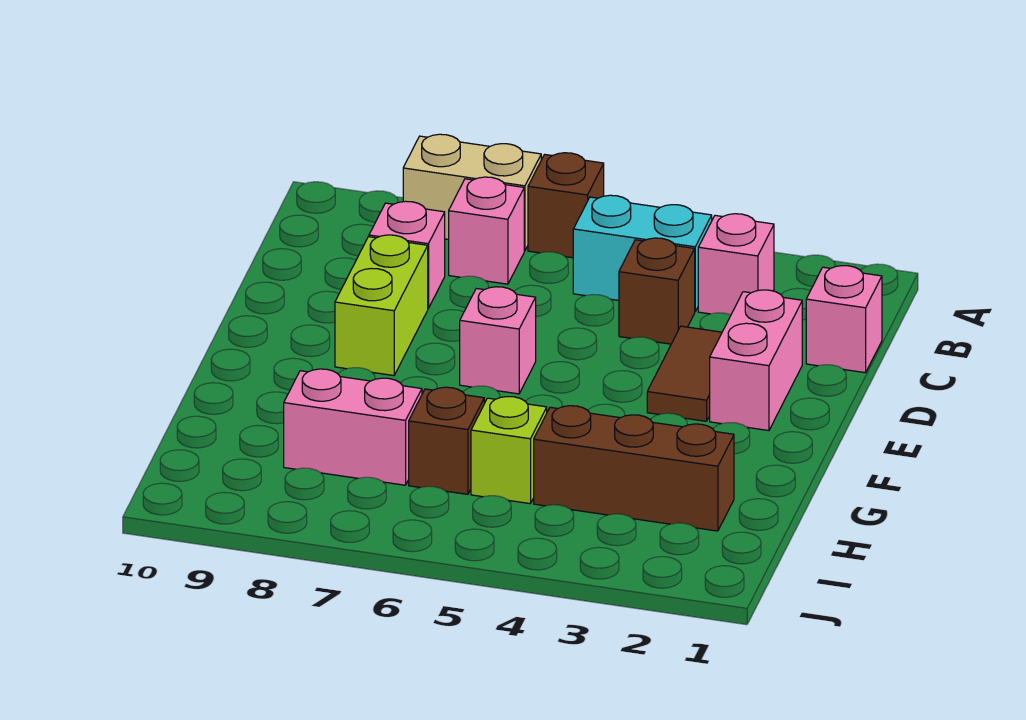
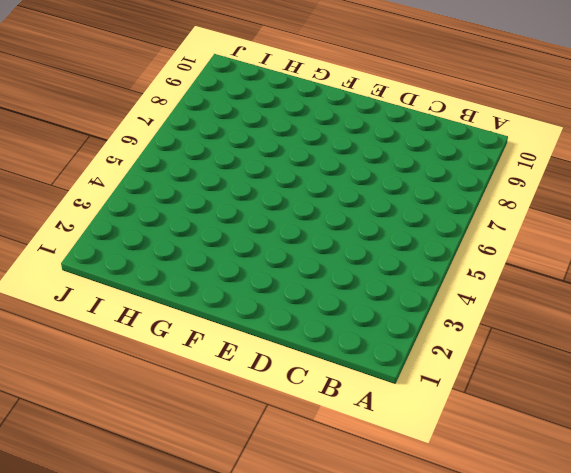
none -> brown 1x1 brick [528,153,604,258]
none -> tan 1x2 brick [403,134,541,251]
none -> pink 1x1 brick [698,214,774,315]

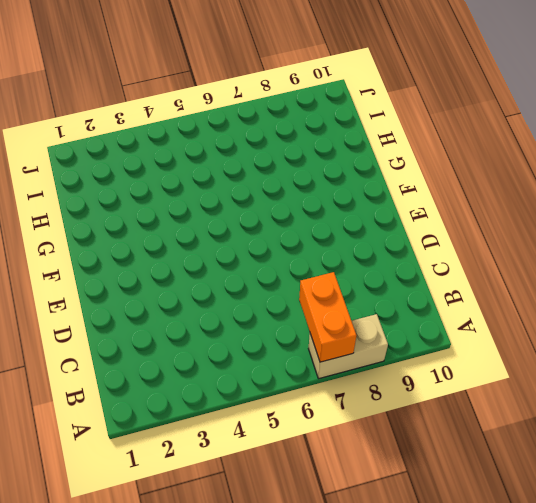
orange 1x2 brick [299,272,356,362] -> none
none -> brown 1x1 brick [528,153,604,258]
none -> pink 1x1 brick [698,214,774,315]
none -> cyan 1x2 brick [573,195,712,311]

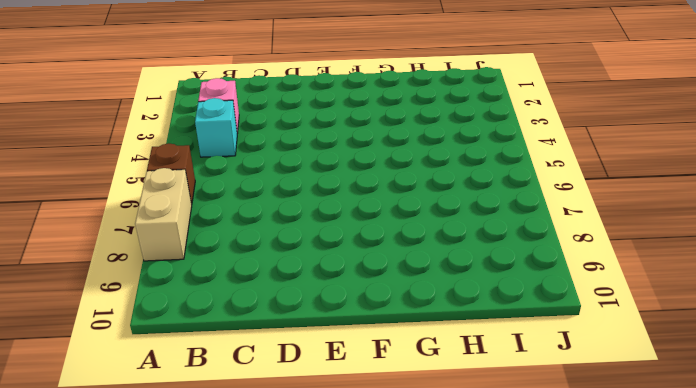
cyan 1x1 brick [195,98,237,157] -> cyan 1x2 brick [573,195,712,311]
none -> pink 1x1 brick [449,177,524,284]
none -> pink 1x1 brick [806,266,882,373]
none -> brown 1x1 brick [619,238,695,344]

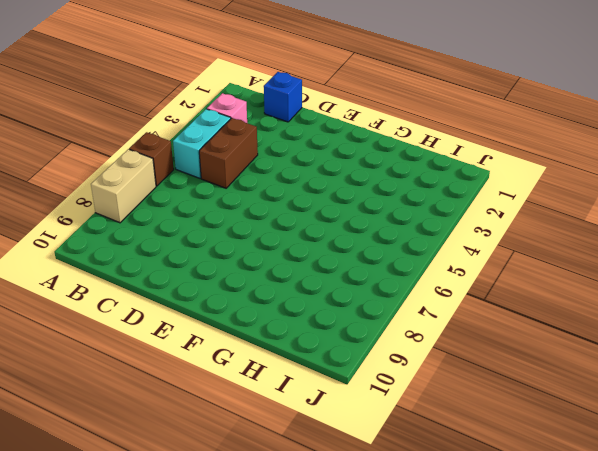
blue 1x1 brick [264,72,302,122] -> pink 1x1 brick [806,266,882,373]
brown 1x2 brick [199,118,258,188] -> brown 1x1 brick [619,238,695,344]
none -> pink 1x1 brick [449,177,524,284]
none -> pink 1x1 brick [369,201,445,308]
none -> pink 1x2 brick [710,290,802,431]

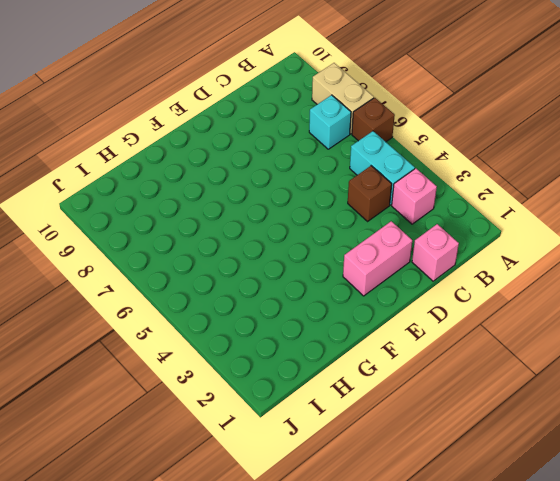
cyan 1x1 brick [309,95,351,149] -> pink 1x1 brick [449,177,524,284]
none -> pink 1x1 brick [369,201,445,308]
none -> brown 1x2 tile [647,326,722,421]
none -> lime 1x2 brick [335,235,428,376]

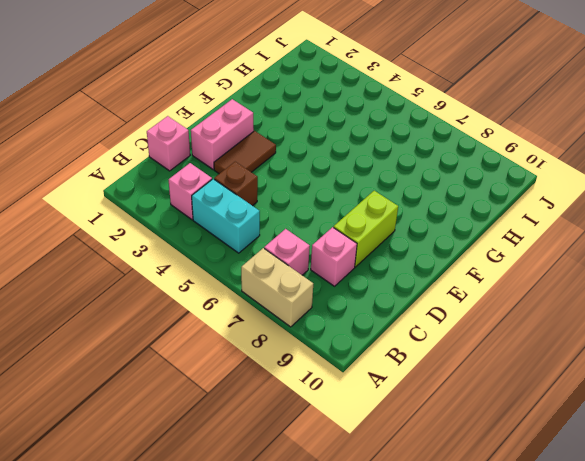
none -> brown 1x1 brick [528,153,604,258]
none -> pink 1x1 brick [460,287,536,394]
none -> brown 1x3 brick [534,406,734,531]

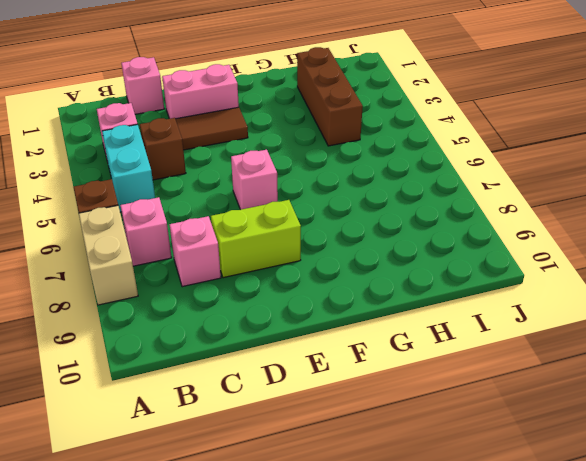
none -> lime 1x1 brick [471,397,547,504]
none -> brown 1x1 brick [409,387,484,494]
none -> pink 1x2 brick [284,369,422,485]

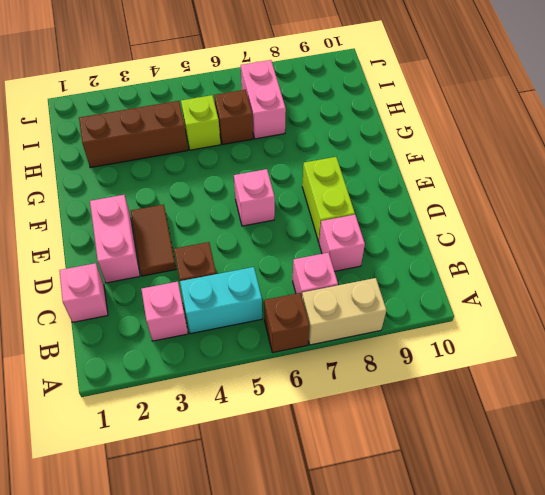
pink 1x2 brick [241,60,286,139] -> pink 1x2 brick turned to [284,369,422,485]

